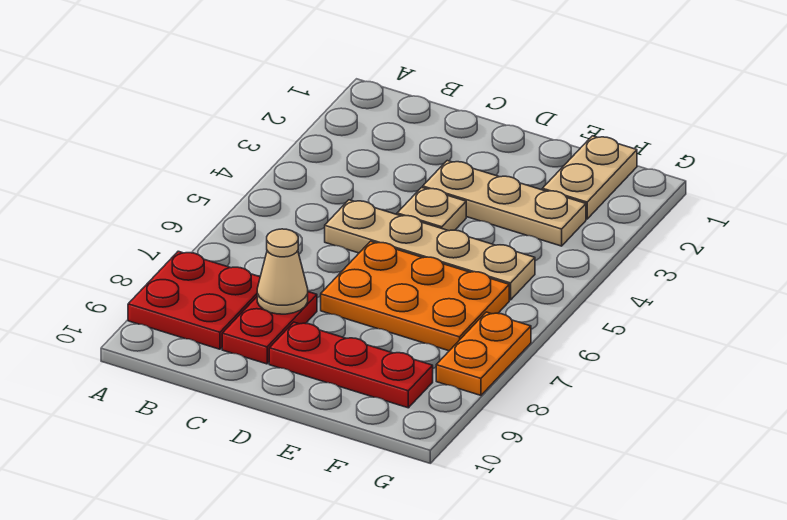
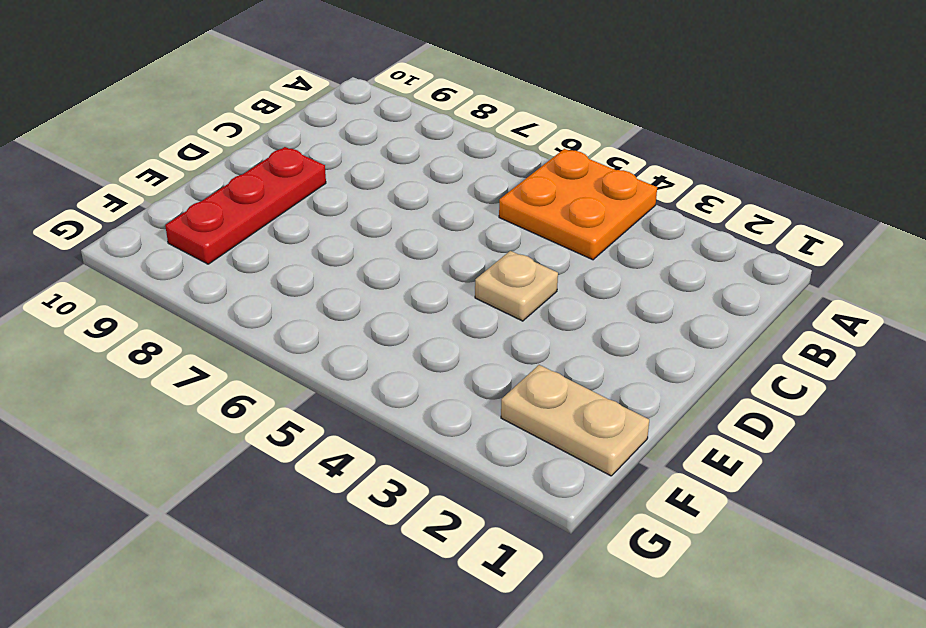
orange 2x2 plate [499,149,657,260] -> none
none -> red 2x2 plate [128,251,260,349]
none -> tan 1x4 plate [325,200,535,300]

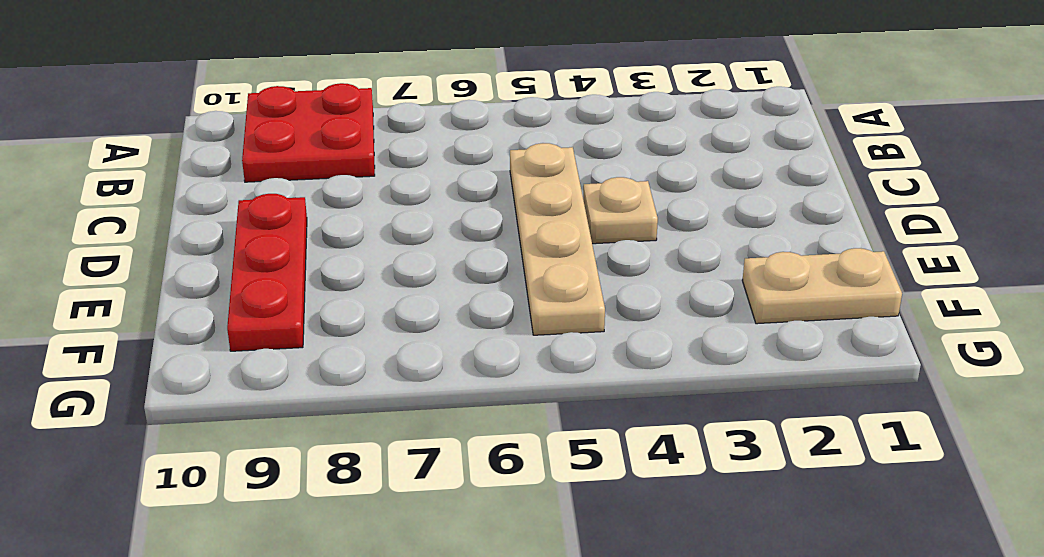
none -> red 1x2 plate [222,292,317,364]
none -> tan 1x3 plate [423,161,586,246]

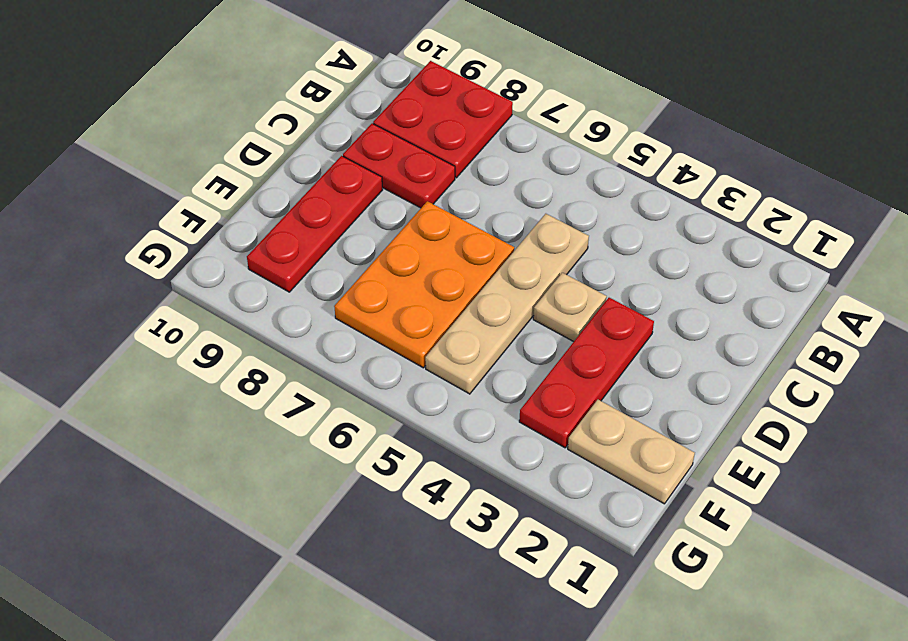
red 1x3 plate [519,298,654,448] -> tan 1x3 plate [423,161,586,246]
none -> orange 1x2 plate [436,312,531,395]
none -> tan 1x1 cone [257,229,308,314]

